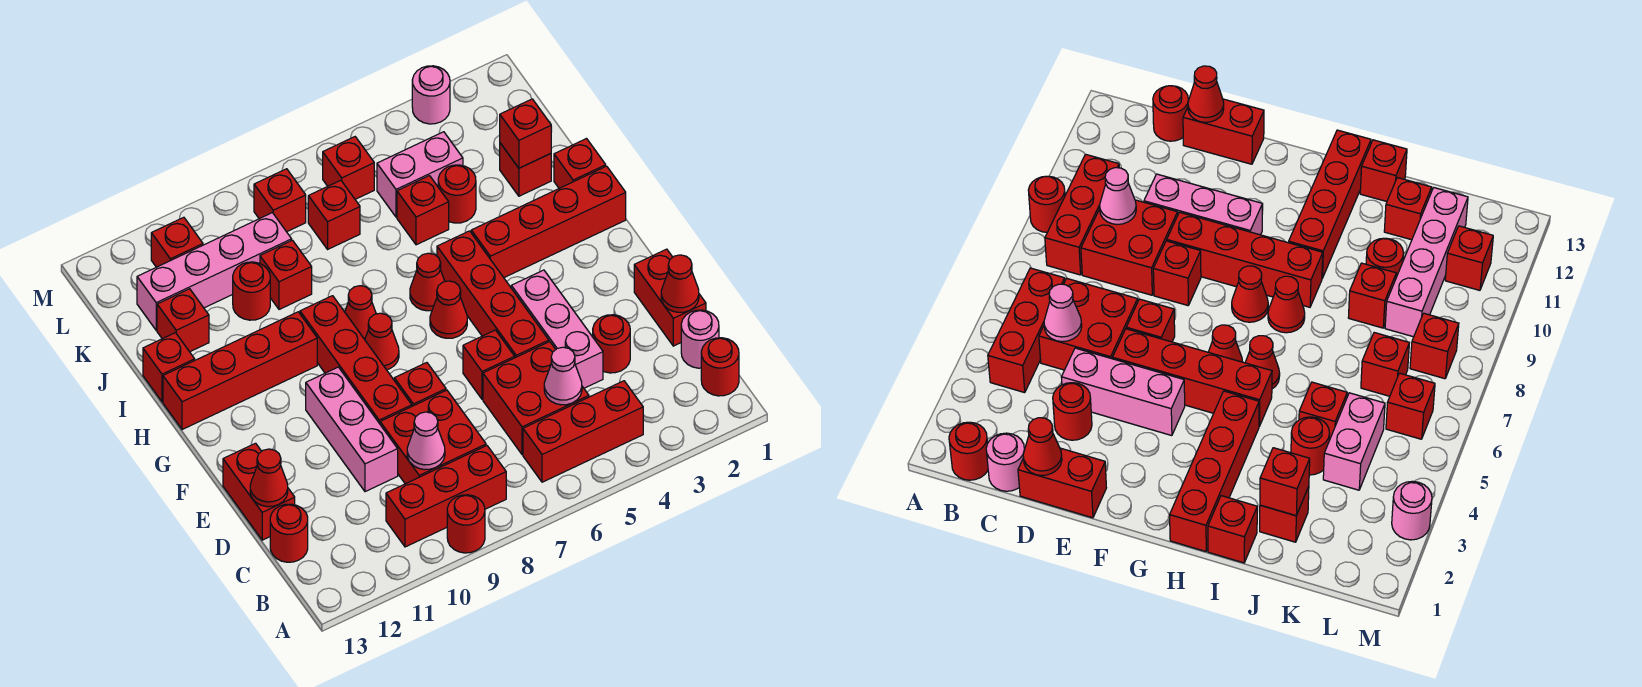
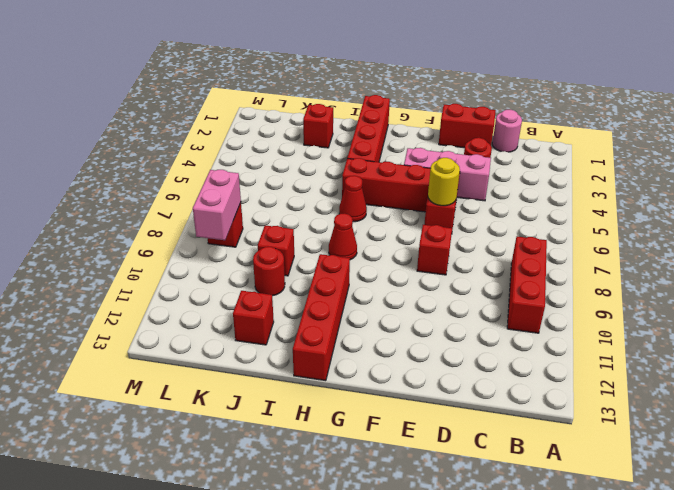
yellow 1x1 round brick [428,158,460,206] -> none
pink 1x2 brick [193,170,241,240] -> pink 1x2 brick moved to [377,132,463,217]
none -> red 1x1 round brick [447,495,485,553]
none -> red 1x1 round brick [701,338,739,396]
none -> red 1x3 brick [523,381,643,482]
none -> red 2x2 brick [483,342,589,455]

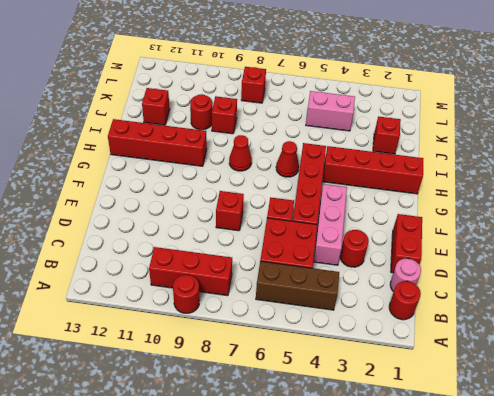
brown 1x3 brick [256,261,339,310] -> red 1x3 brick [523,381,643,482]
none -> red 2x2 brick [380,390,486,484]
none -> red 1x1 round brick [270,504,308,562]
none -> pink 1x3 brick [306,367,398,492]
none -> red 1x2 brick [223,443,295,540]

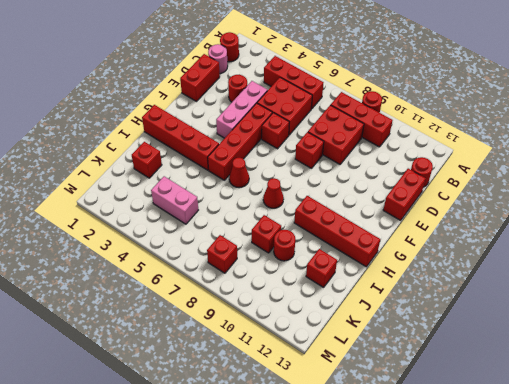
none -> pink 1x3 brick [306,367,398,492]
none -> red 1x4 brick [300,296,412,424]
none -> red 1x1 cone [430,281,467,338]
none -> red 1x1 cone [365,313,399,370]

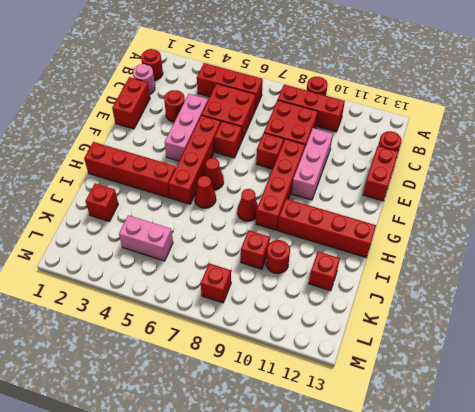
none -> red 1x1 cone [365,313,399,370]
none -> red 1x1 brick [554,139,606,188]
none -> red 1x1 brick [143,333,195,402]
none -> red 1x1 round brick [438,165,476,223]

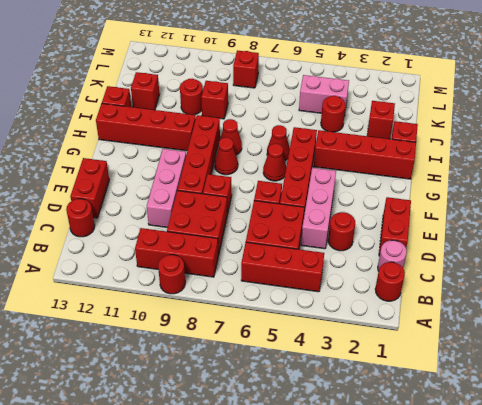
none -> red 1x1 brick [397,176,449,245]
none -> red 1x1 brick [308,180,360,249]
none -> pink 1x4 brick [137,213,292,330]
none -> red 1x1 brick [323,137,374,199]

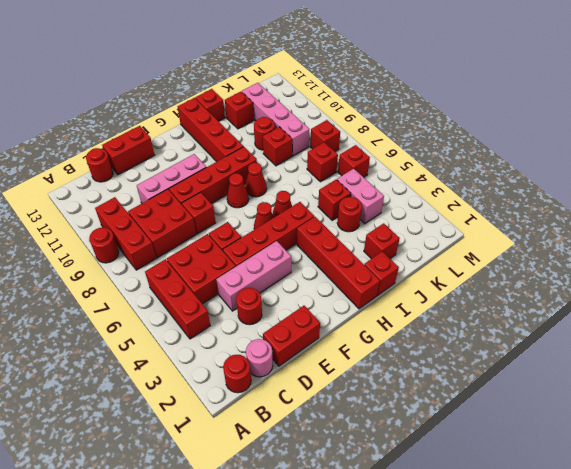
none -> red 1x1 brick [151,217,203,267]
none -> pink 1x1 round brick [412,66,450,124]
none -> pink 1x1 cone [544,347,582,405]
none -> pink 1x1 cone [407,412,445,470]

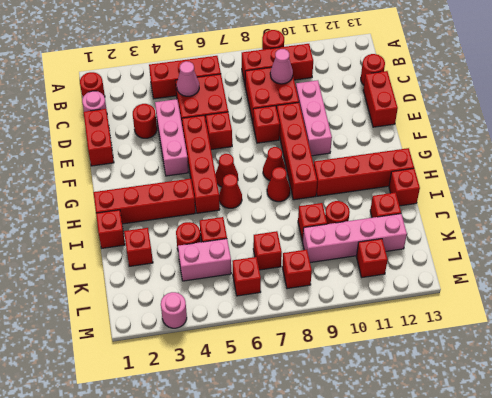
none -> red 1x1 cone [661,255,699,312]
none -> red 1x1 cone [250,449,288,507]
none -> red 1x1 brick [500,99,551,168]

